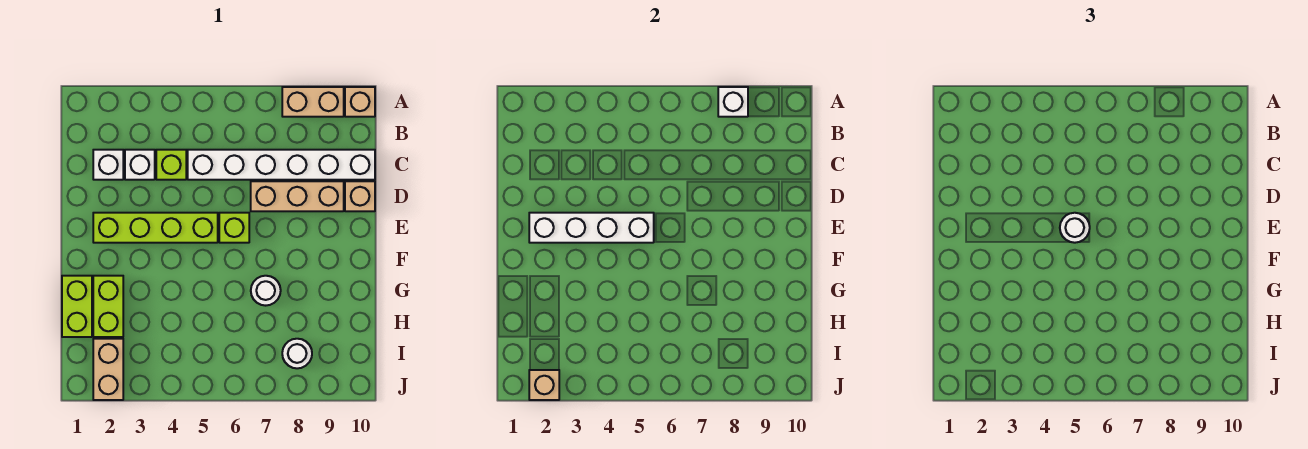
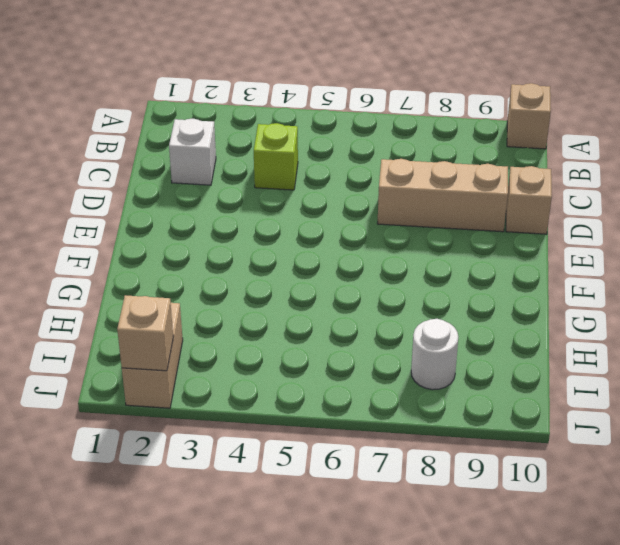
none -> tan 1x2 brick [282,87,344,117]
none -> white 1x1 brick [125,150,155,180]
none -> white 1x6 brick [188,150,375,180]

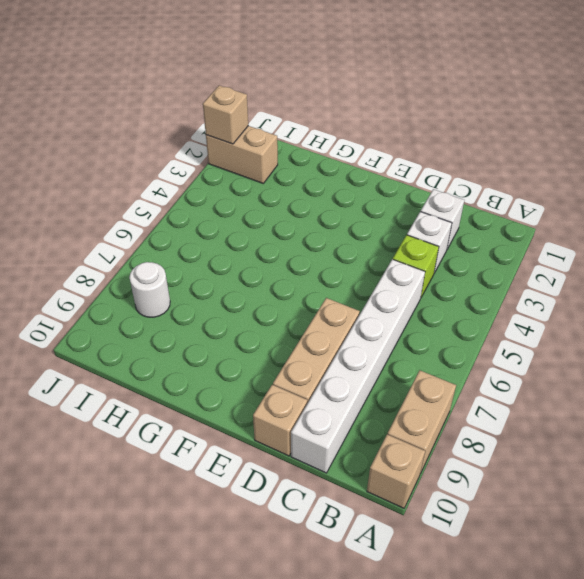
none -> lime 1x4 brick [93,213,218,243]
none -> lime 1x1 brick [219,213,249,243]
none -> lime 1x2 brick [62,276,92,337]

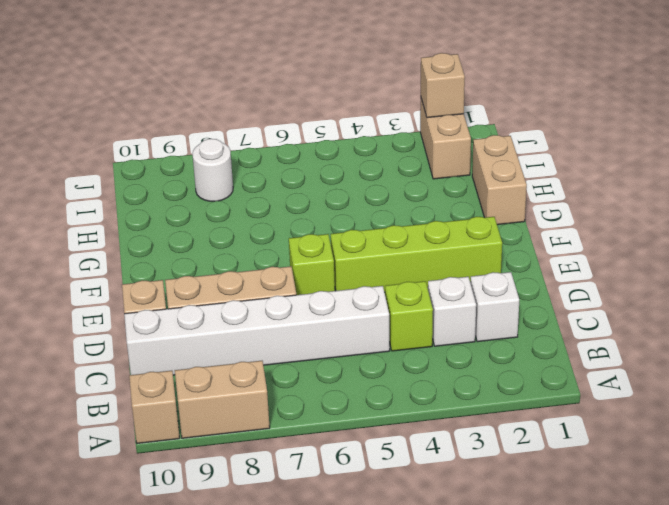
tan 1x2 brick [472,135,527,225] -> lime 1x2 brick [62,276,92,337]
none -> lime 1x2 brick [93,276,123,337]
none -> white 1x1 round brick [251,276,281,306]
none -> white 1x1 brick [718,87,748,117]

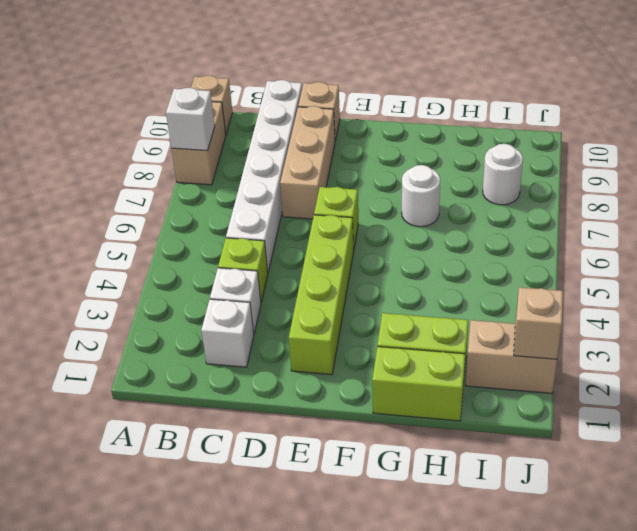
none -> white 1x4 brick [529,213,654,243]
none -> white 1x1 round brick [1060,213,1090,243]

